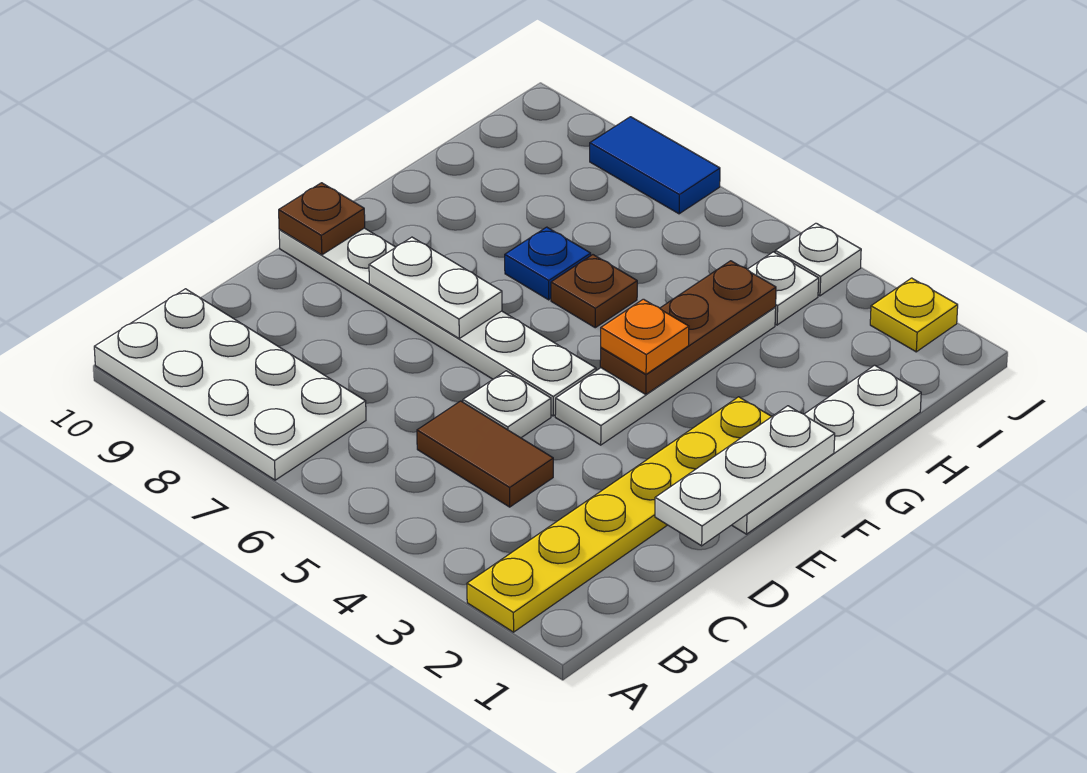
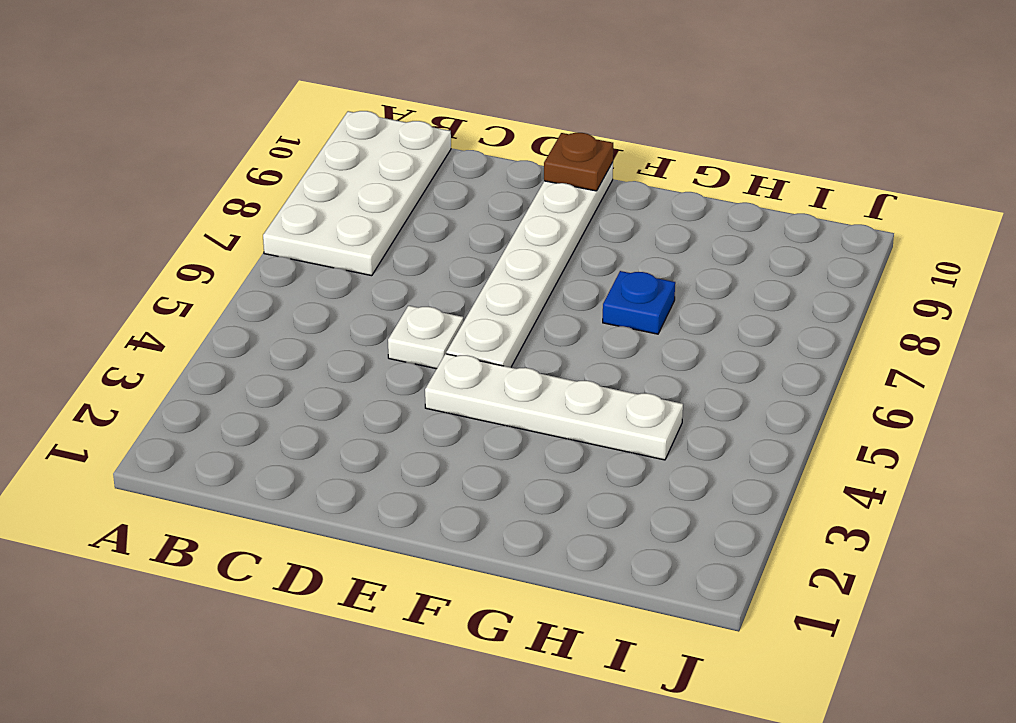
none -> yellow 1x6 plate [467,397,772,632]
none -> brown 1x2 tile [417,401,553,507]
none -> white 1x4 plate [732,365,921,534]

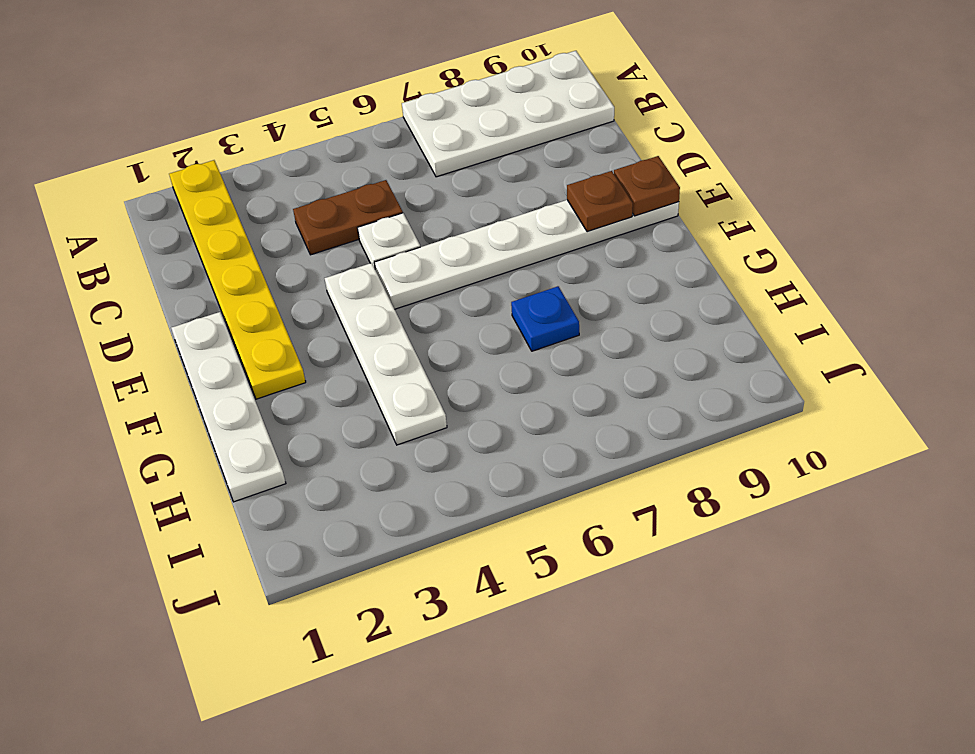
brown 1x2 plate [293,180,403,255] -> brown 1x2 tile [417,401,553,507]
brown 1x1 plate [567,171,633,232] -> brown 1x1 plate moved to [551,255,637,328]
none -> white 1x1 plate [747,252,819,325]
none -> yellow 1x1 plate [870,278,958,352]
none -> white 1x1 plate [775,223,861,296]

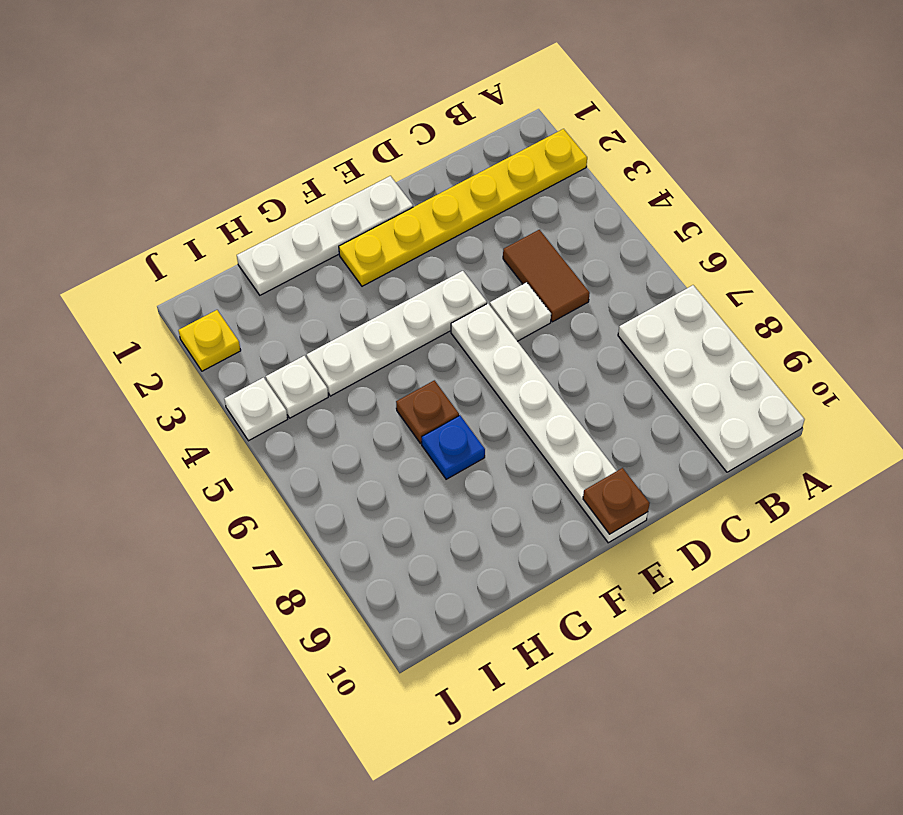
none -> blue 1x2 tile [590,117,720,214]
none -> white 1x3 plate [655,406,835,546]
none -> white 1x2 plate [369,237,502,338]

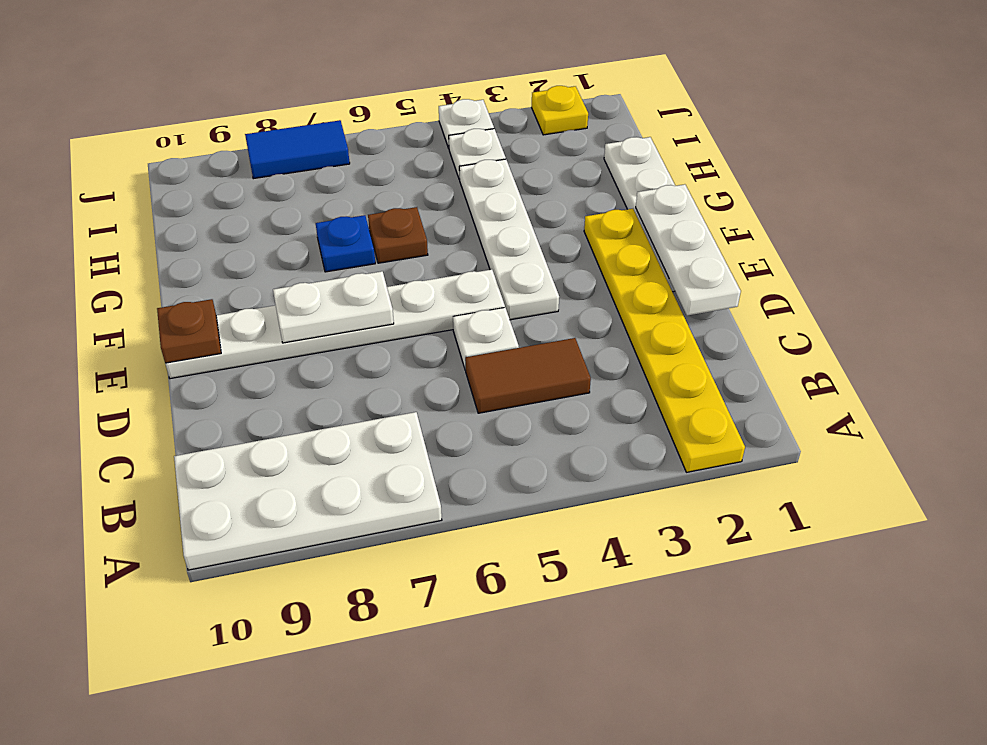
none -> brown 1x3 plate [600,261,776,394]
none -> orange 1x1 plate [601,299,689,374]

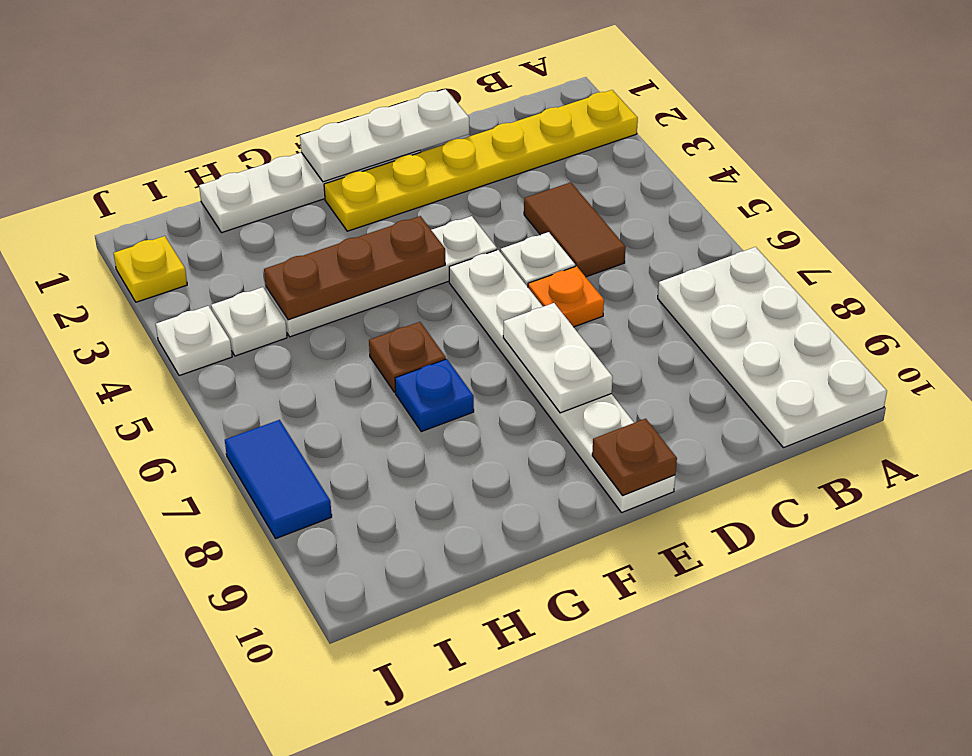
orange 1x1 plate [528,266,604,327] -> orange 1x1 plate moved to [601,299,689,374]

